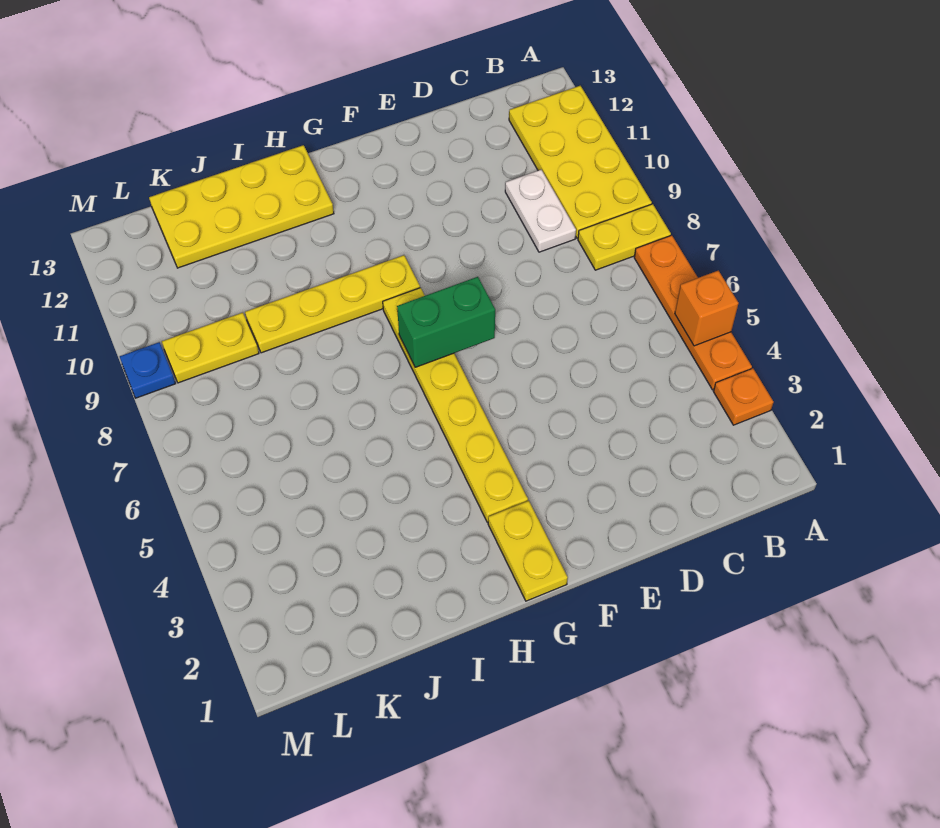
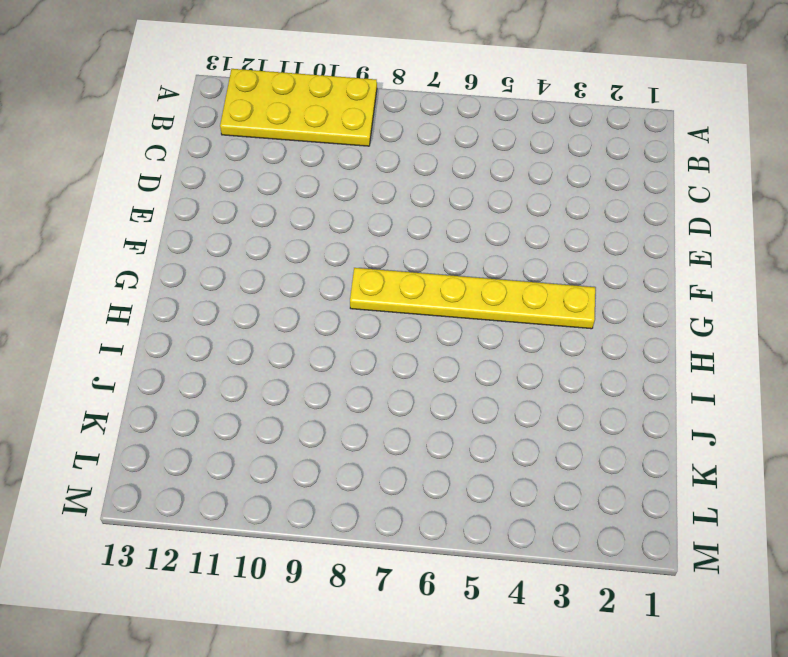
none -> orange 1x1 plate [713,368,774,425]
none -> orange 1x4 plate [634,235,752,390]
none -> yellow 1x2 plate [578,204,671,270]

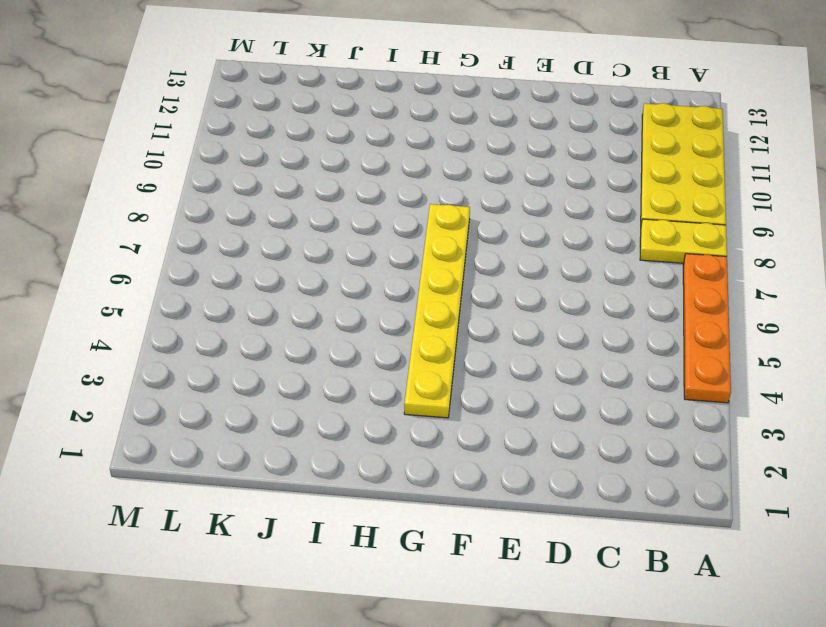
none -> orange 1x1 plate [713,368,774,425]
none -> white 1x2 plate [505,170,576,252]
none -> yellow 1x2 plate [488,501,568,601]

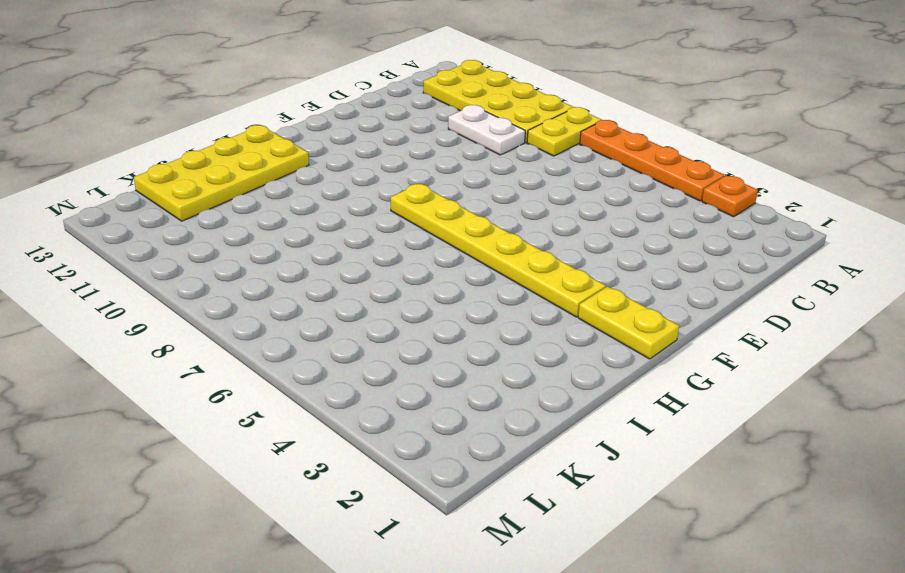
none -> yellow 1x4 plate [245,255,420,353]
none -> yellow 1x2 plate [162,313,259,383]
none -> blue 1x1 plate [120,342,176,398]

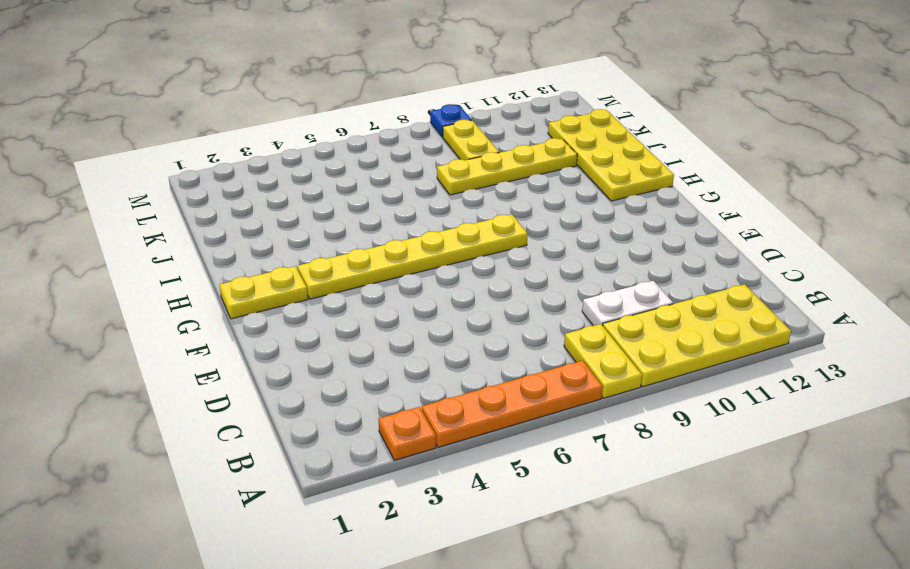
yellow 1x4 plate [437,138,577,195] -> yellow 1x4 plate turned to [245,255,420,353]
none -> orange 1x1 brick [675,271,739,346]
none -> green 1x2 brick [397,277,495,367]

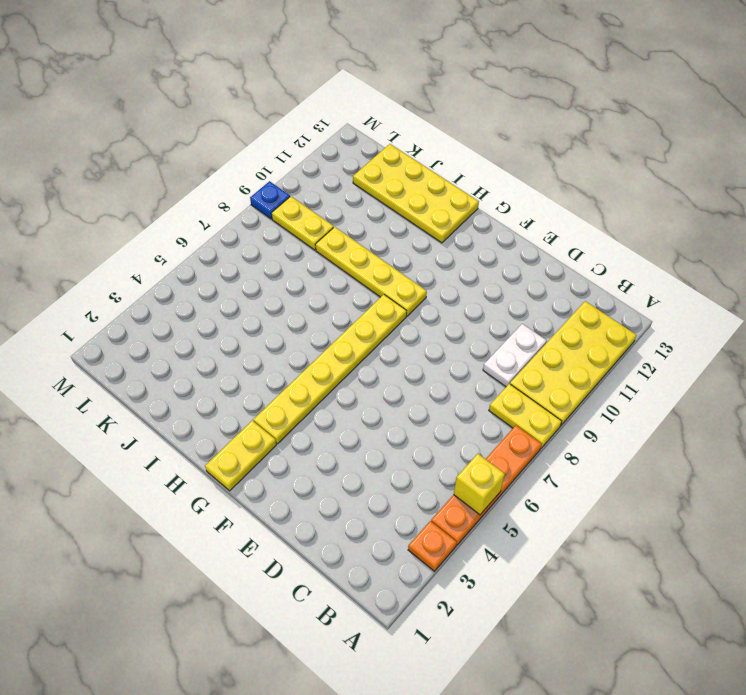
yellow 1x1 brick [454,454,505,515] -> orange 1x1 brick [675,271,739,346]
none -> green 1x2 brick [397,277,495,367]

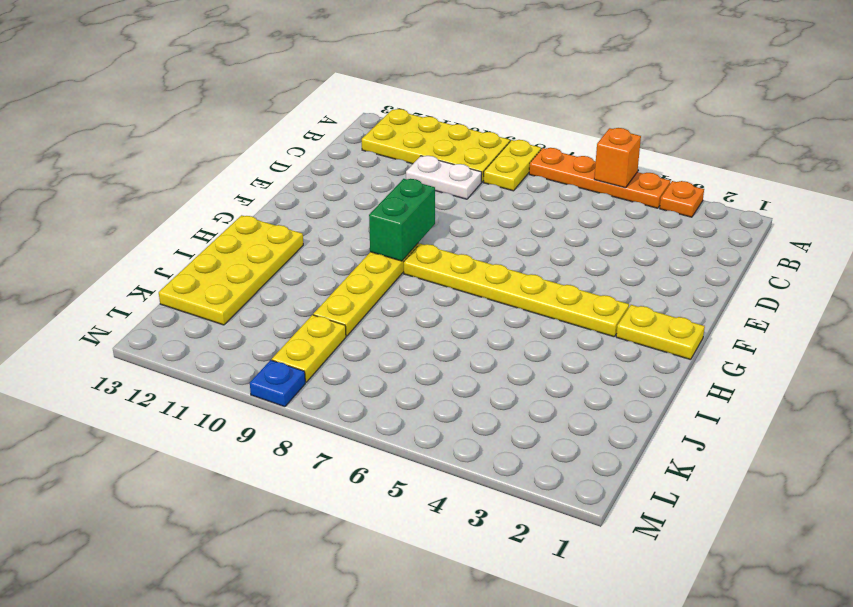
green 1x2 brick [369,179,435,261] -> green 1x2 brick moved to [397,277,495,367]

